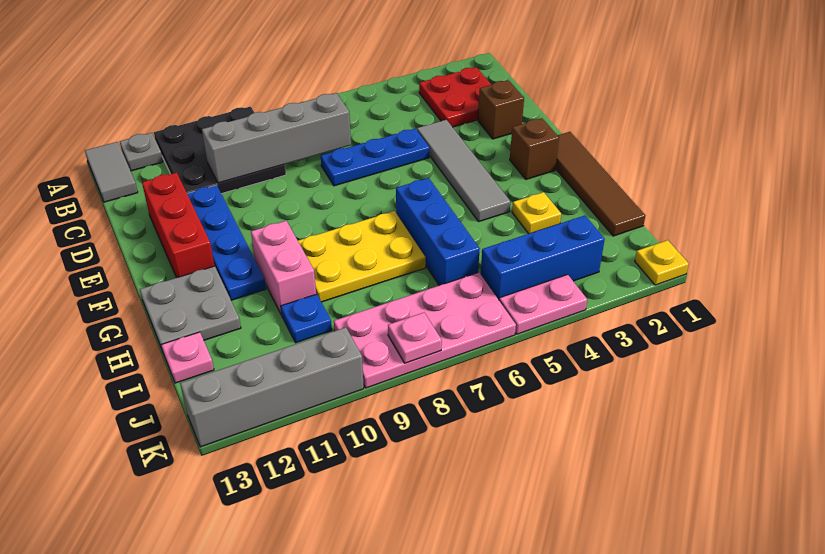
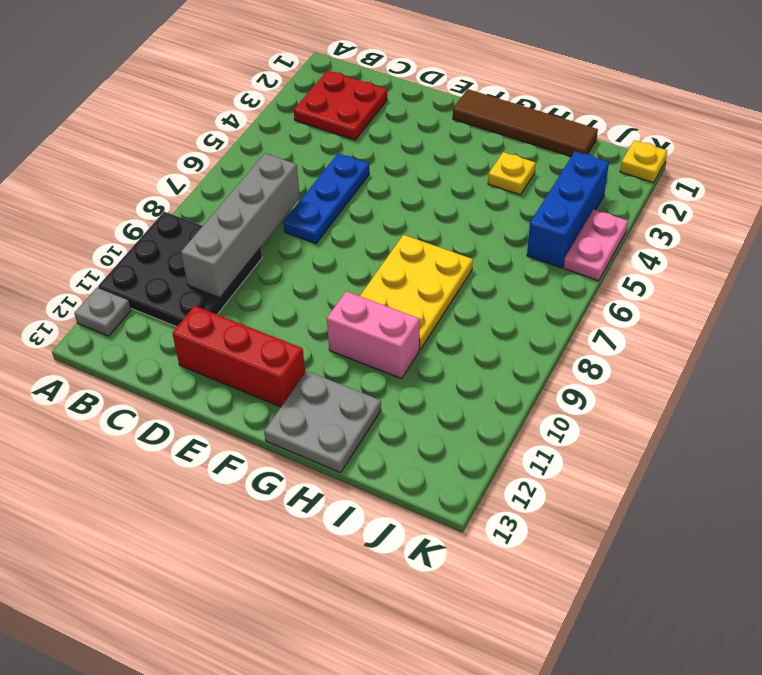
none -> grey 1x2 tile [85,142,138,202]
none -> brown 1x1 brick [478,80,524,139]
none -> grey 1x4 tile [417,120,510,221]

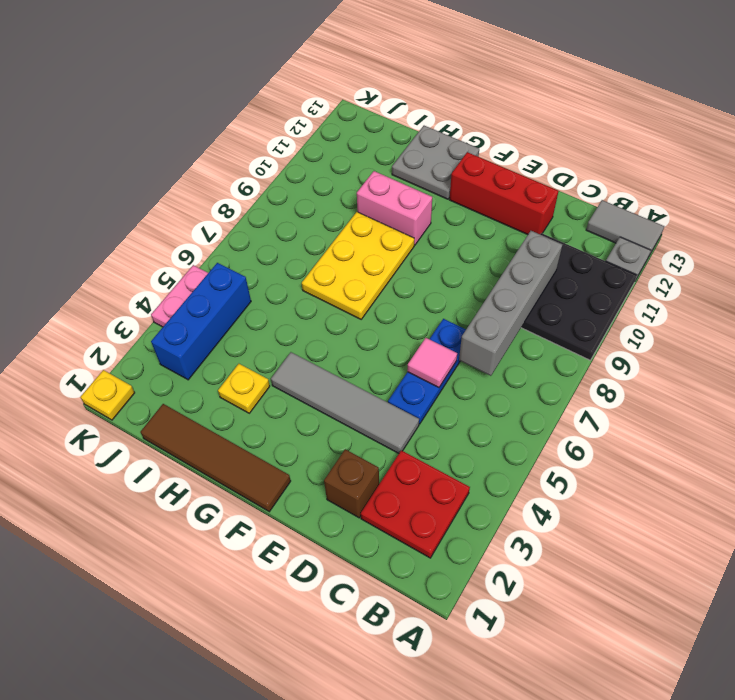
pink 1x1 tile [407,338,457,387] -> none
none -> blue 1x4 plate [187,185,266,300]
none -> brown 1x1 brick [510,118,559,179]
none -> blue 1x3 brick [396,178,480,285]

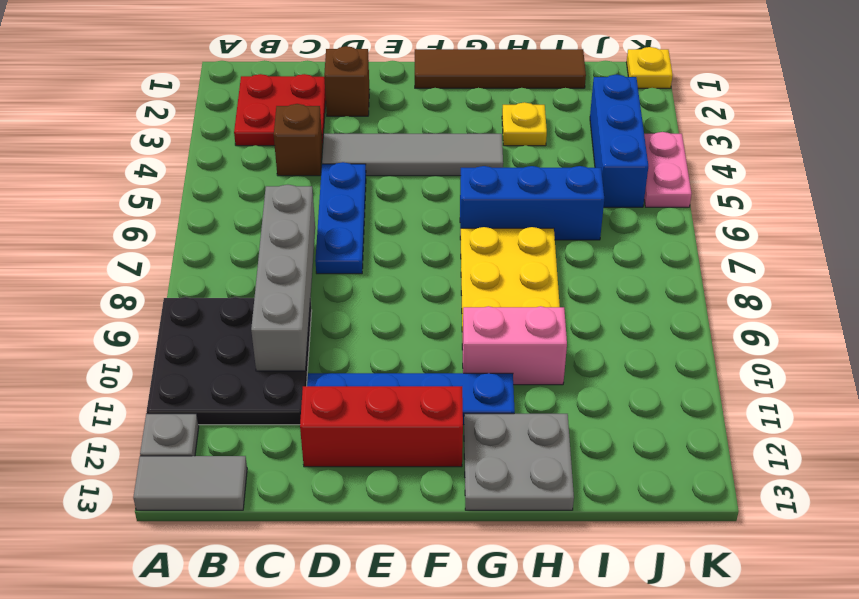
brown 1x1 brick [274,104,323,176] -> brown 1x1 brick moved to [510,118,559,179]
none -> blue 1x1 plate [281,294,332,343]
none -> pink 1x1 plate [161,332,214,383]
none -> pink 2x4 plate [334,272,516,388]

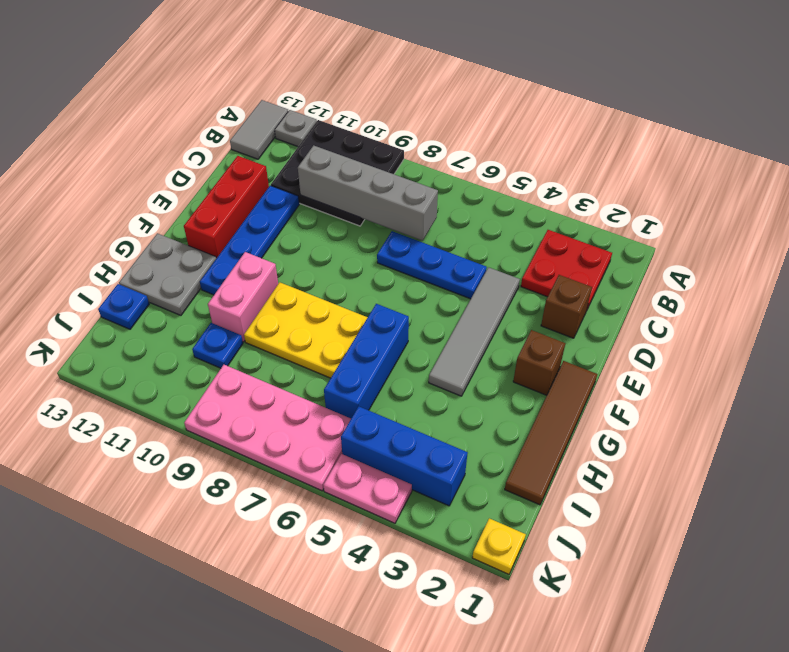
blue 1x1 plate [98,284,149,329] -> pink 1x1 plate [161,332,214,383]
none -> yellow 1x1 plate [512,192,561,234]
none -> grey 1x4 brick [180,327,364,447]
none -> pink 1x1 plate [388,313,442,363]

